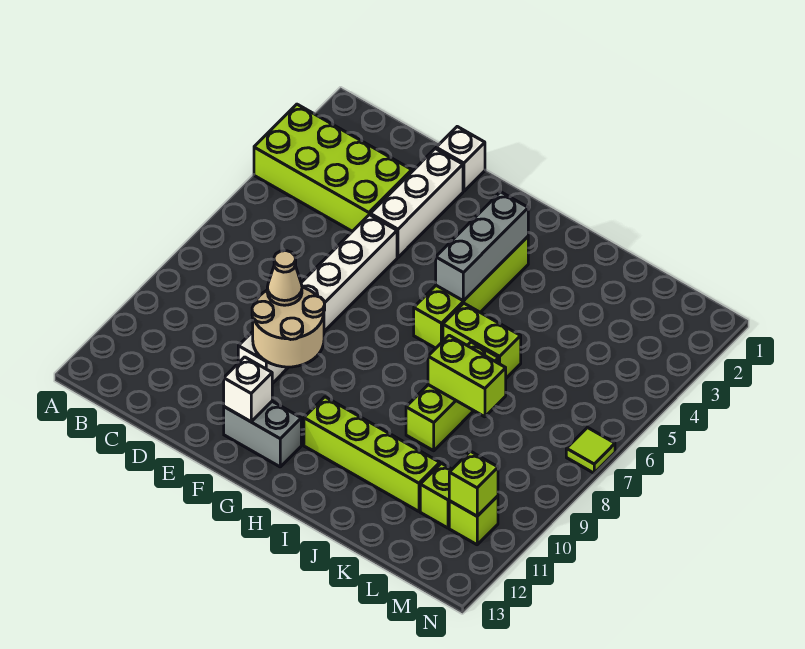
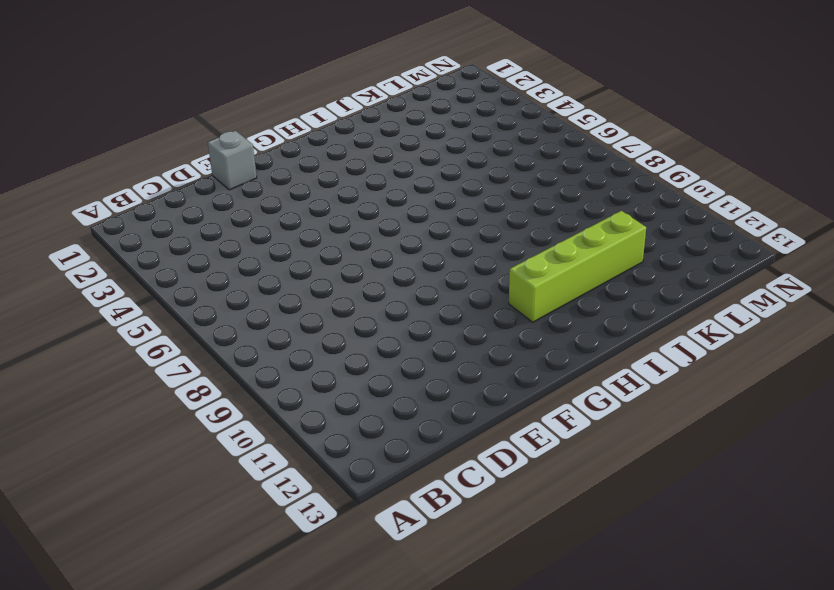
grey 1x1 brick [208,131,257,190] -> white 1x1 brick [436,127,485,191]
none -> lime 2x4 brick [254,104,412,231]
none -> white 1x3 brick [370,149,463,257]
none -> white 1x6 brick [238,215,397,384]

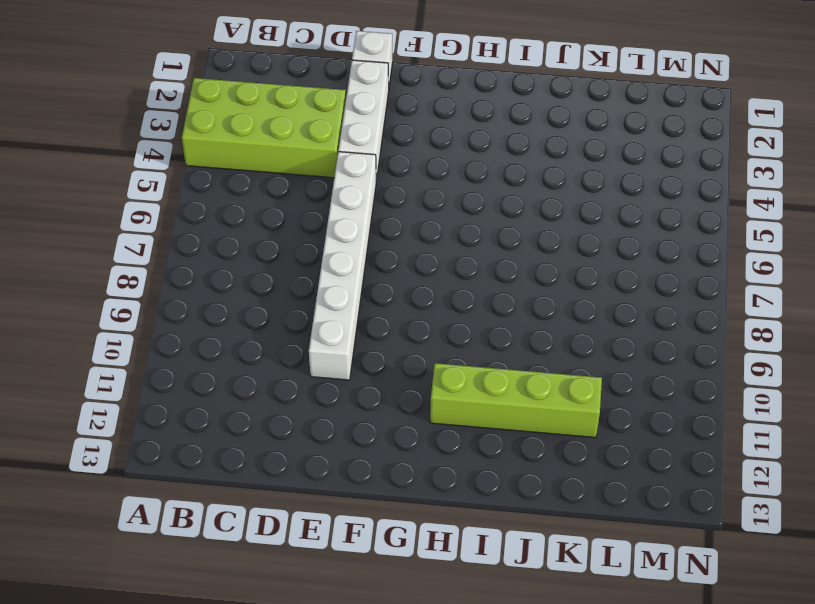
none -> grey 1x2 brick [224,401,301,467]
none -> lime 1x4 brick [414,237,528,348]
none -> lime 1x2 brick [443,303,521,378]

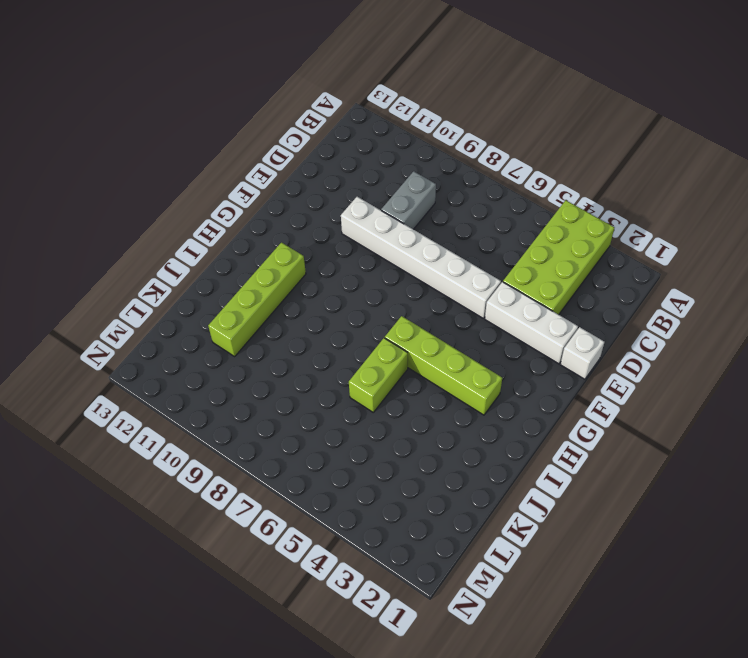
grey 1x2 brick [381,171,436,229] -> grey 1x2 brick moved to [224,401,301,467]
none -> lime 1x3 brick [406,342,499,451]
none -> lime 1x1 brick [420,463,452,528]
none -> lime 1x1 brick [449,496,498,545]

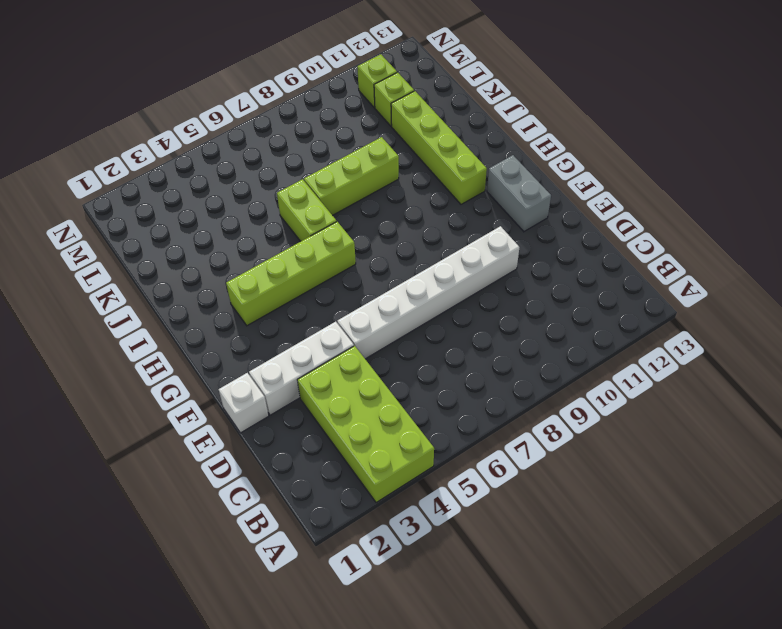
none -> lime 1x1 tile [566,428,615,473]
none -> tan 2x2 round brick [252,287,325,367]
none -> white 1x1 brick [224,357,272,422]

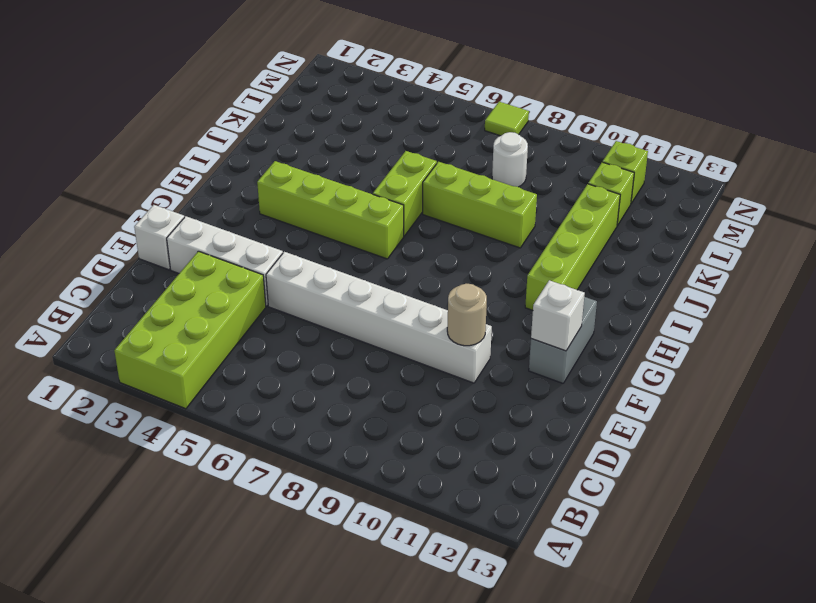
tan 1x1 round brick [447,284,487,346] -> tan 2x2 round brick [252,287,325,367]
white 1x1 round brick [492,132,528,187] -> none
none -> grey 1x3 brick [436,192,528,301]
none -> lime 1x2 brick [428,335,506,417]
none -> lime 1x1 brick [449,451,498,516]

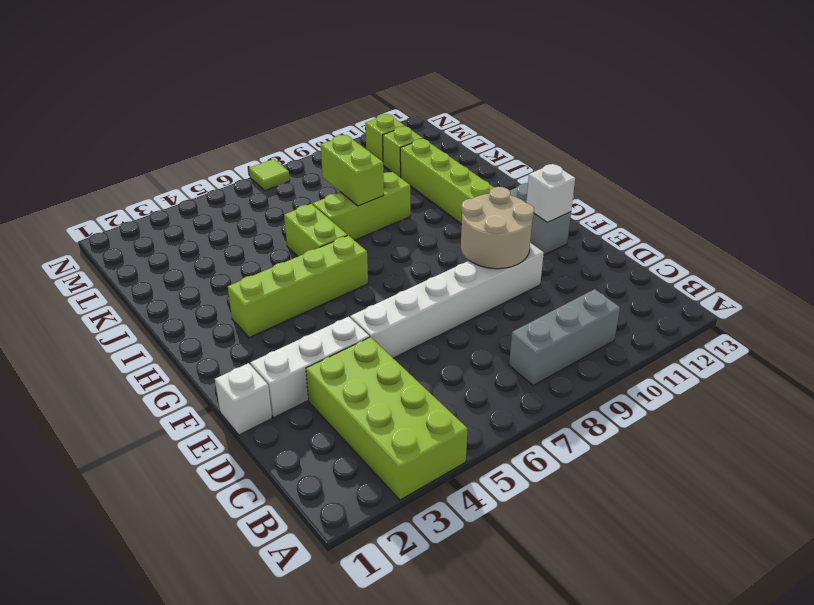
grey 1x3 brick [509,289,620,386] -> grey 1x3 brick moved to [436,192,528,301]
none -> lime 1x1 brick [449,451,498,516]
none -> tan 1x1 cone [267,251,302,305]

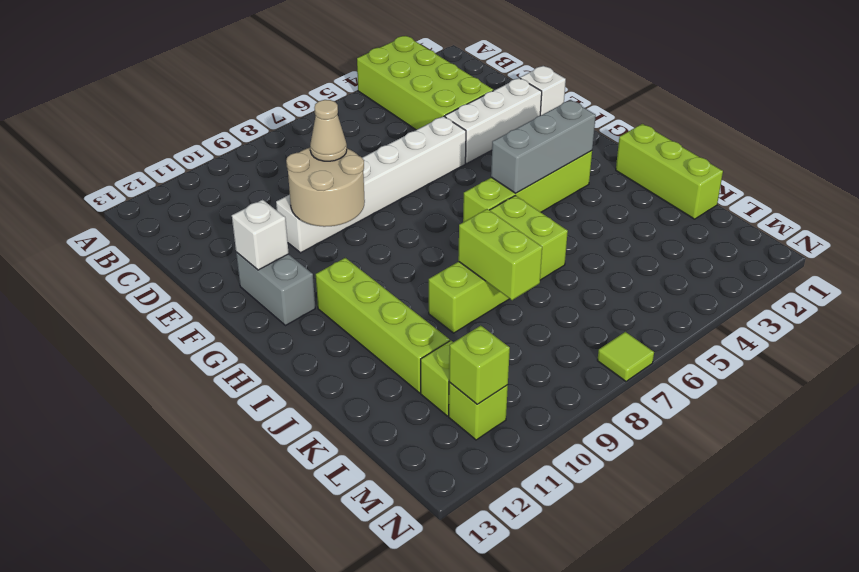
lime 1x3 brick [616,124,723,219] -> none

